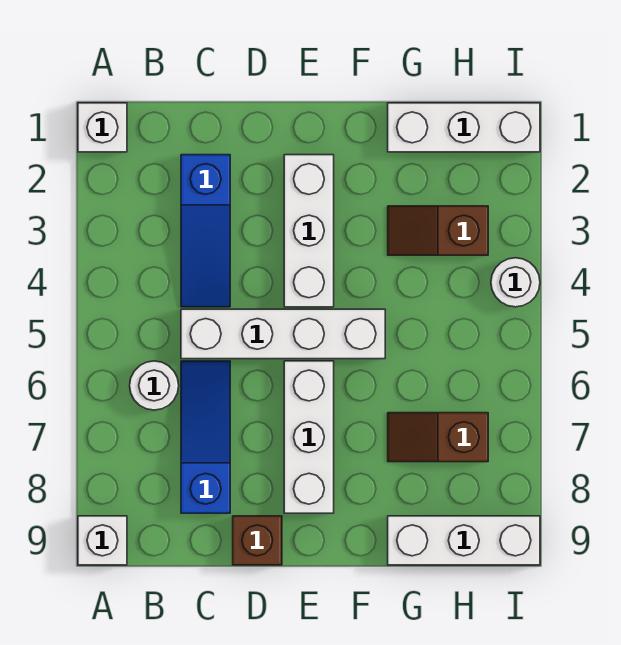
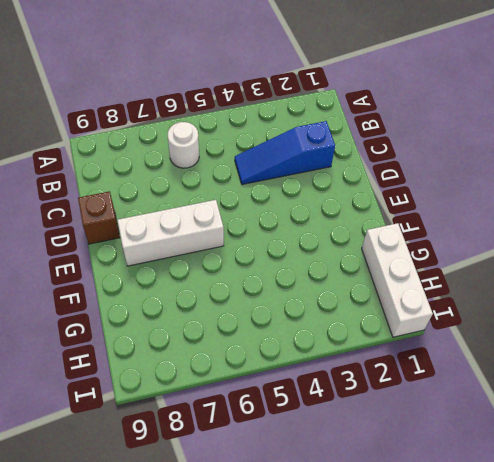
none -> white 1x1 brick [78,103,127,152]
none -> white 1x1 brick [78,516,127,565]
none -> white 1x4 brick [181,309,385,359]

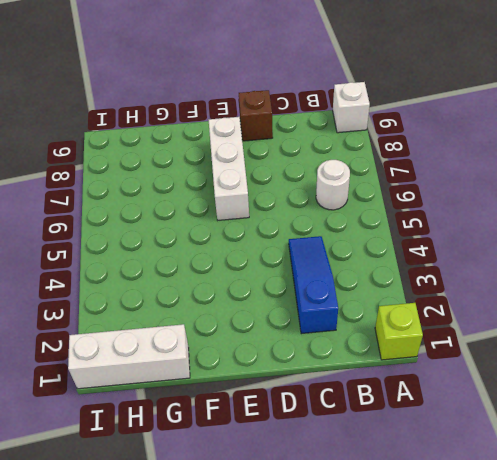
lime 1x1 brick [375,303,423,360] -> white 1x1 brick [78,103,127,152]
none -> white 1x4 brick [181,309,385,359]
none -> blue 1x3 slope [181,361,230,513]
none -> white 1x3 brick [284,155,334,307]

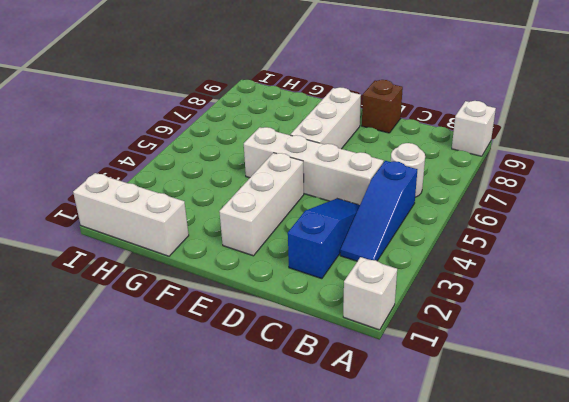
blue 1x3 slope [340,161,417,261] -> blue 1x3 slope moved to [181,361,230,513]
none -> brown 1x2 slope [388,206,488,255]
none -> brown 1x2 slope [388,413,488,462]
none -> white 1x3 brick [388,516,540,565]

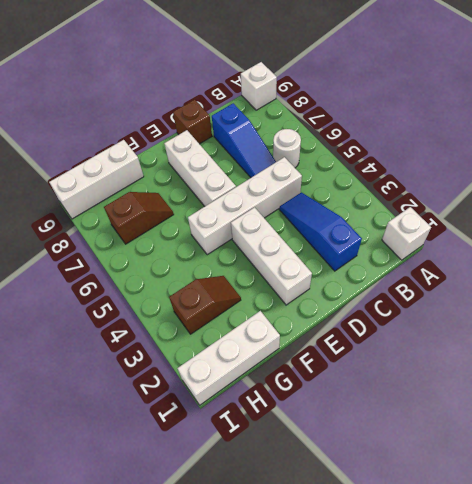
none -> white 1x1 round brick [491,258,540,307]

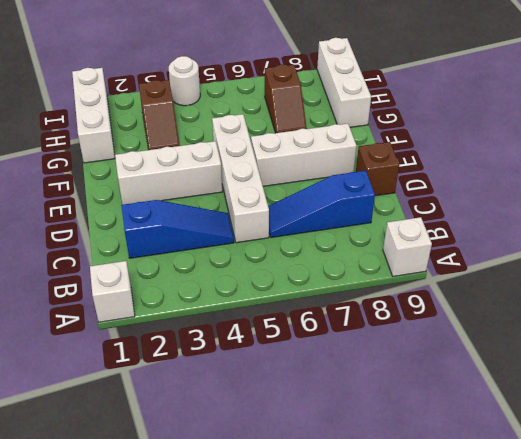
none -> white 1x1 round brick [130,361,179,410]

